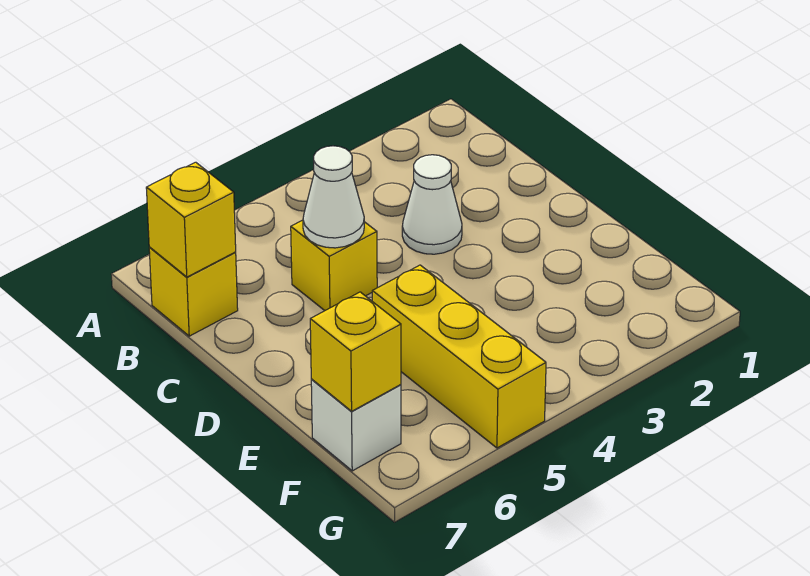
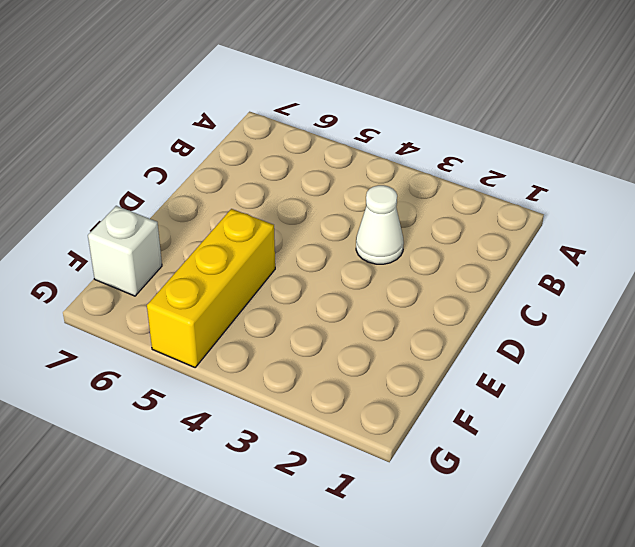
none -> yellow 1x1 brick [149,247,238,336]
none -> yellow 1x1 brick [291,220,377,311]

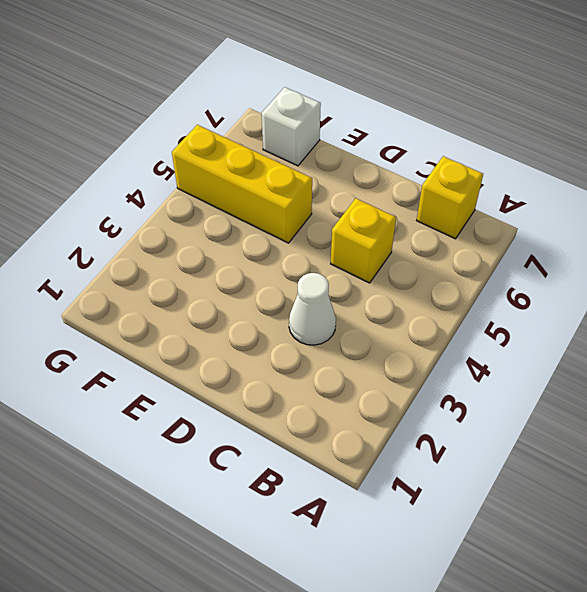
none -> yellow 1x1 brick [146,162,236,277]
none -> white 1x1 cone [303,146,364,248]

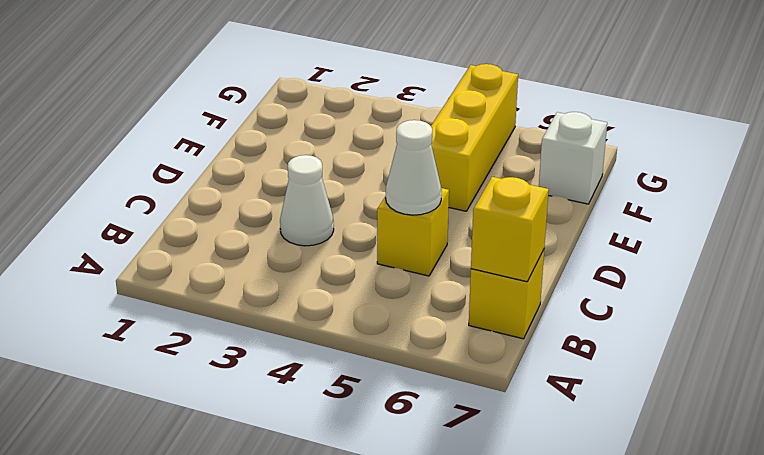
none -> yellow 1x1 brick [310,292,401,411]

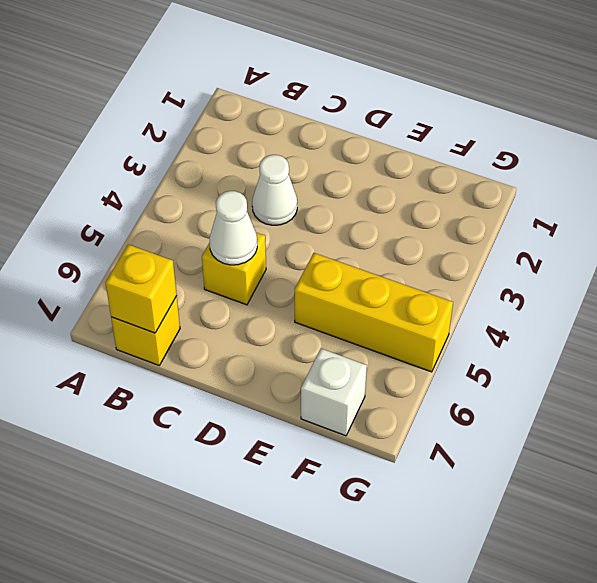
none -> yellow 1x1 brick [310,292,401,411]

